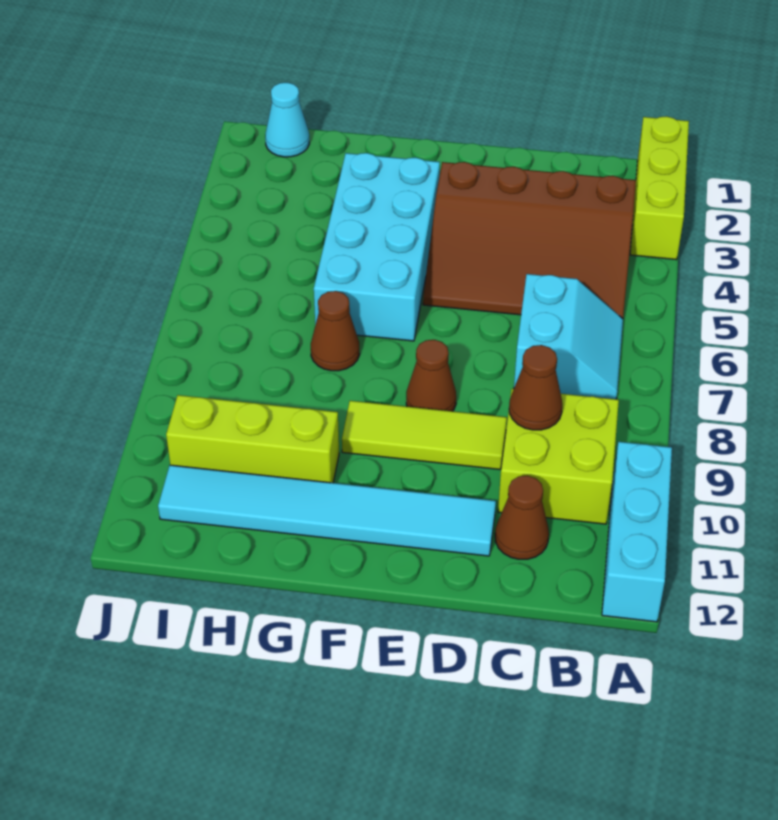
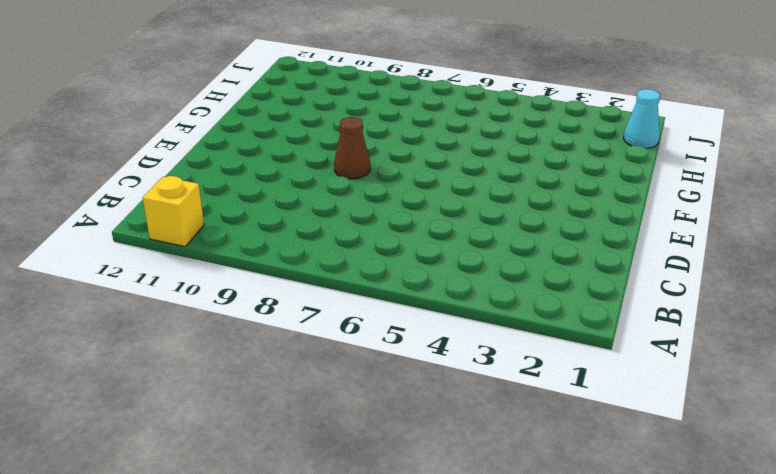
yellow 1x1 brick [143,176,204,247] -> cyan 1x3 brick [602,442,672,622]
none -> lime 1x3 brick [630,116,689,260]
none -> brown 3x4 slope [423,162,636,318]
none -> cyan 2x2 slope [514,274,623,399]

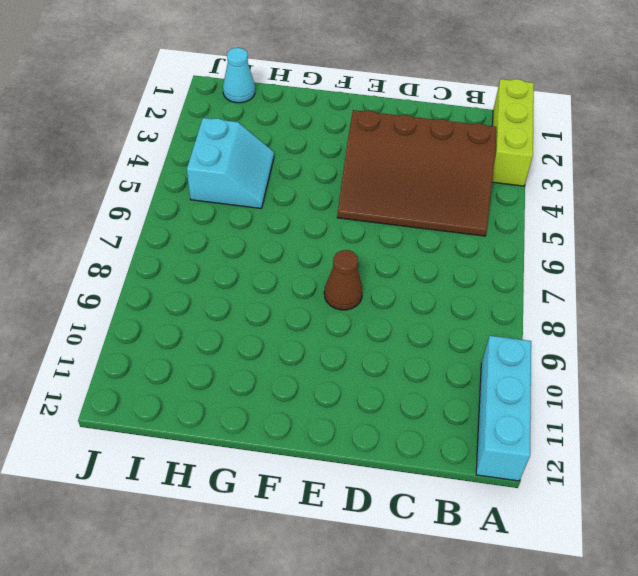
cyan 2x2 slope [187,118,274,209] -> cyan 2x2 slope moved to [514,274,623,399]
none -> lime 2x2 brick [498,389,619,524]
none -> brown 1x1 cone [495,476,549,559]
none -> lime 1x3 tile [342,401,507,470]

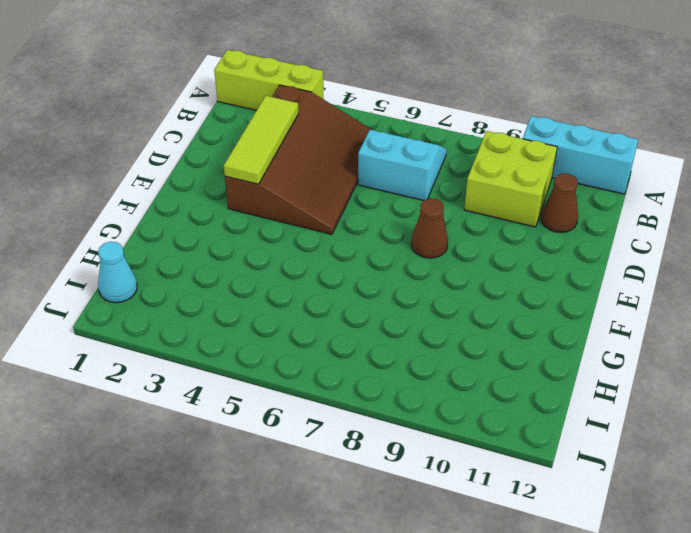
lime 1x3 tile [224,96,299,184] -> lime 1x3 tile moved to [342,401,507,470]
none -> cyan 1x6 tile [158,465,496,556]
none -> cyan 2x4 brick [314,153,440,341]
none -> brown 1x1 cone [311,291,360,371]

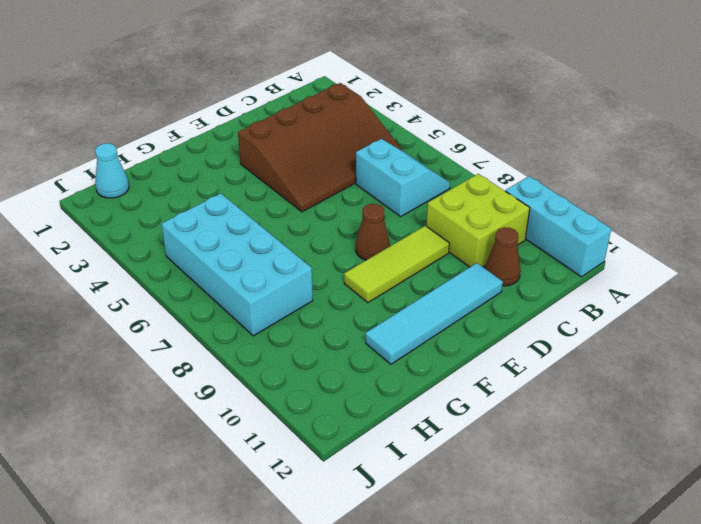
cyan 1x4 tile [366,263,503,364] -> cyan 1x6 tile [158,465,496,556]
cyan 2x4 brick [161,194,313,336] -> cyan 2x4 brick moved to [314,153,440,341]
none -> lime 1x3 brick [630,116,689,260]
none -> brown 1x1 cone [311,291,360,371]
none -> lime 1x3 brick [166,395,339,483]

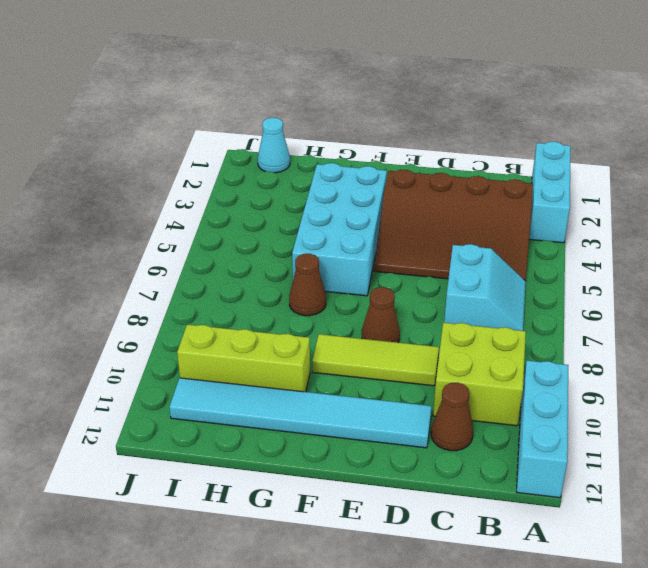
cyan 1x3 brick [529,142,571,243] -> lime 1x3 brick [630,116,689,260]
none -> brown 1x1 cone [509,345,562,430]

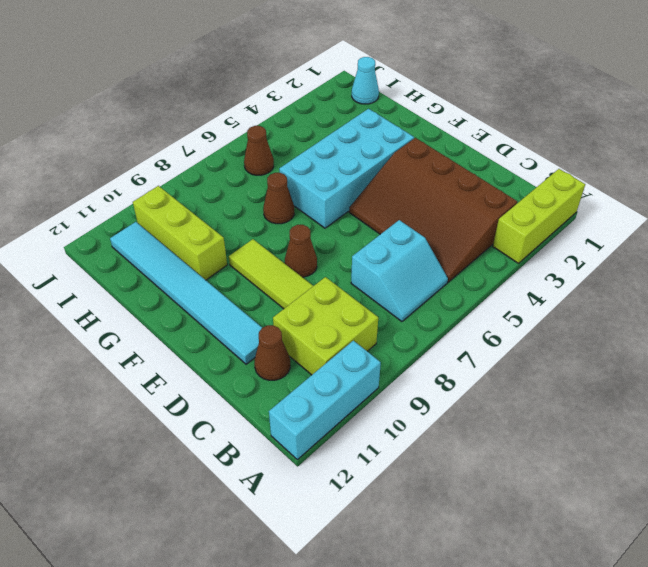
brown 1x1 cone [244,126,274,175] -> brown 1x1 cone moved to [509,345,562,430]

